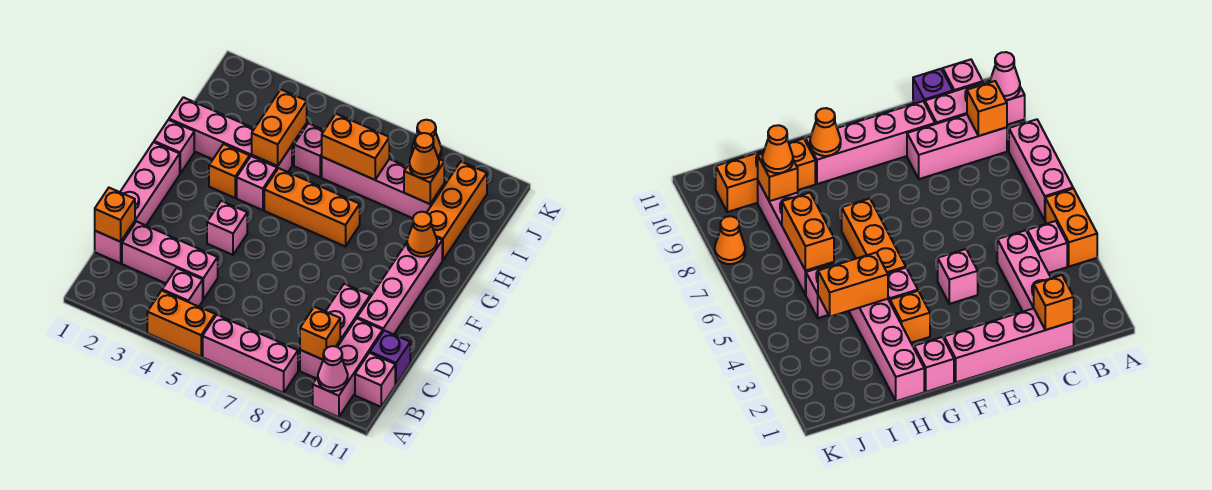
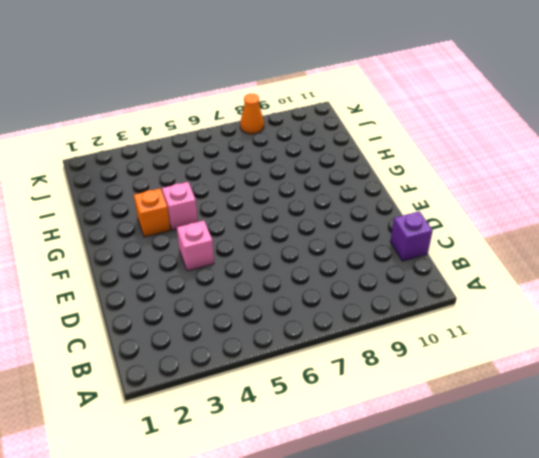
none -> orange 1x2 brick [147,291,215,357]
none -> pink 1x3 brick [203,315,298,393]
none -> pink 1x3 brick [313,318,383,417]

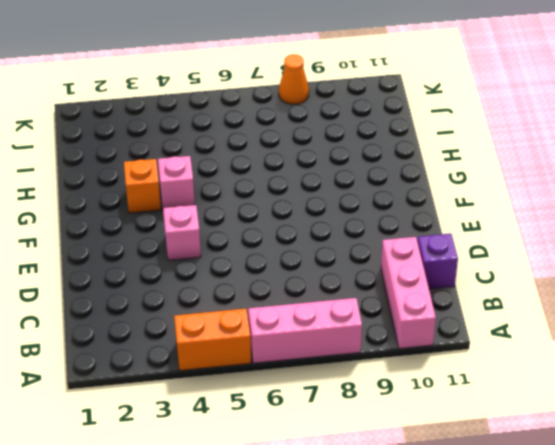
none -> pink 1x1 brick [162,268,203,307]
none -> pink 1x3 brick [300,284,370,378]
none -> pink 1x1 brick [355,353,395,407]

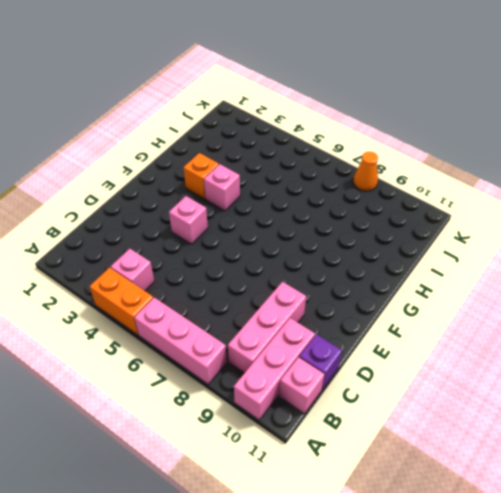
none -> pink 1x4 brick [95,142,180,263]
none -> pink 1x3 brick [122,221,218,300]
none -> pink 1x4 brick [357,238,442,334]

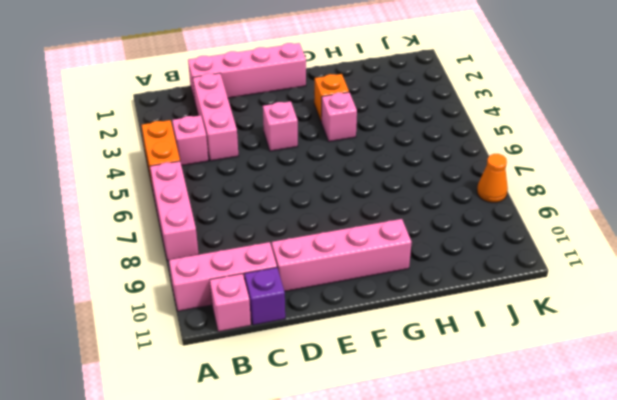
none -> pink 1x3 brick [300,284,370,378]
none -> pink 1x1 brick [154,120,194,174]
none -> orange 1x3 brick [264,168,360,247]

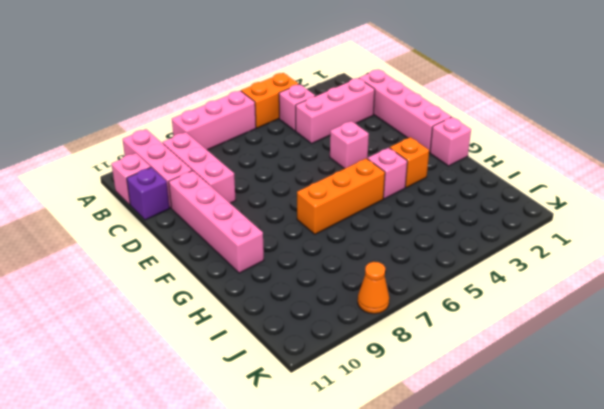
none -> pink 1x4 brick [169,97,292,172]
none -> orange 1x3 brick [427,162,487,260]
none -> pink 1x1 brick [294,123,324,177]

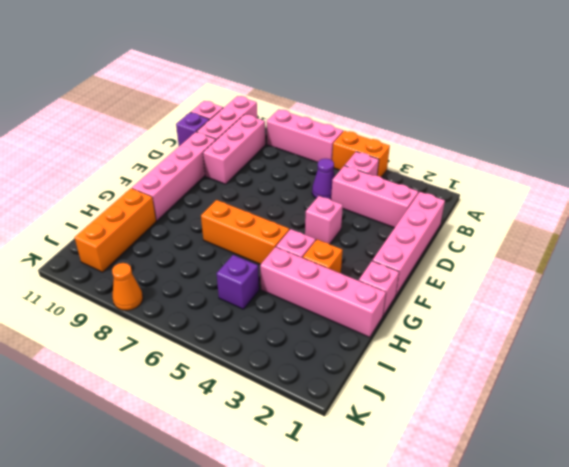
purple 1x1 cone [312,159,335,199] -> none
purple 1x1 brick [217,255,259,309] -> pink 1x1 brick [294,123,324,177]
none -> pink 1x4 brick [322,157,444,218]
none -> pink 1x1 cone [318,346,348,391]
none -> orange 1x1 brick [300,307,340,360]

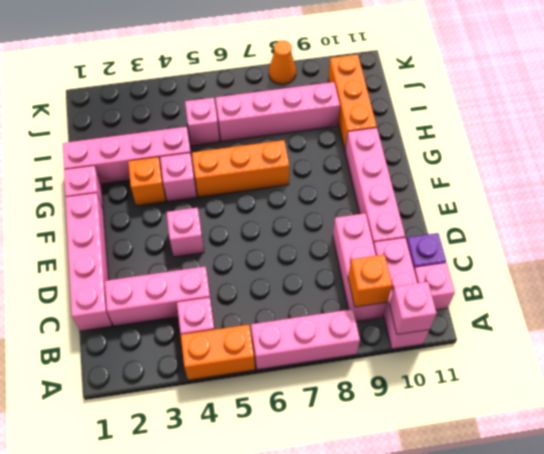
pink 1x1 brick [389,282,437,334] -> pink 1x1 cone [318,346,348,391]
none -> orange 1x1 brick [95,188,135,242]
none -> orange 1x1 cone [407,212,437,257]
none -> orange 1x2 brick [252,90,307,166]

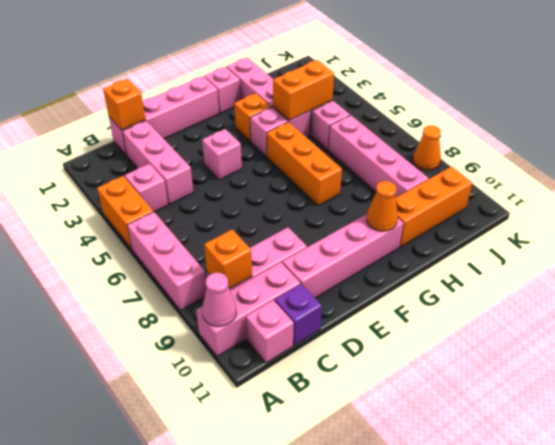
none -> orange 1x2 brick [322,114,389,180]
none -> orange 1x1 brick [404,159,444,204]
none -> orange 1x1 cone [410,133,439,178]

